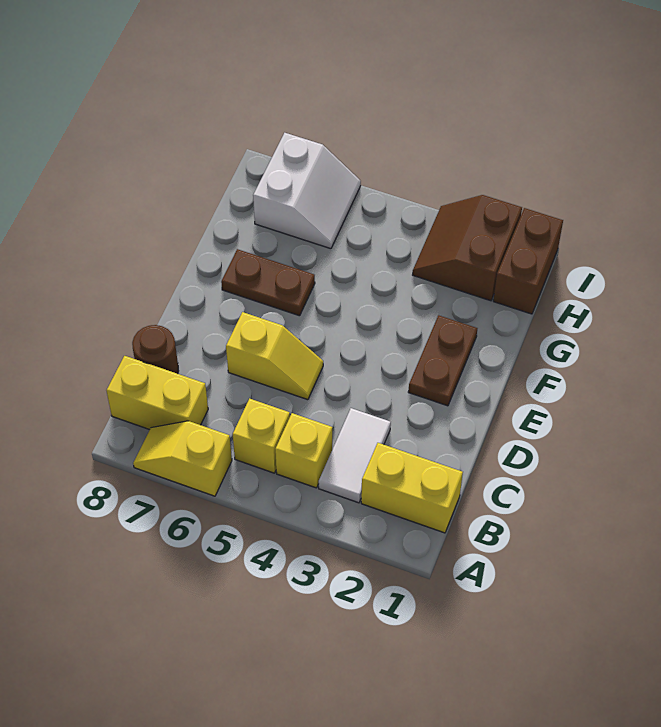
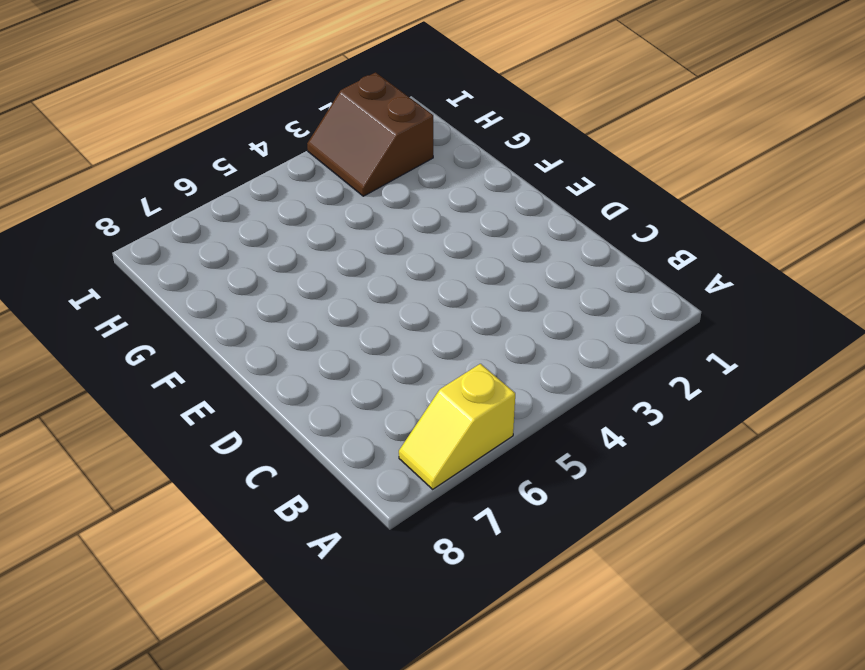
none -> yellow 1x2 brick [361,443,463,533]
none -> white 1x2 tile [319,408,391,503]
none -> yellow 1x1 brick [275,413,332,488]

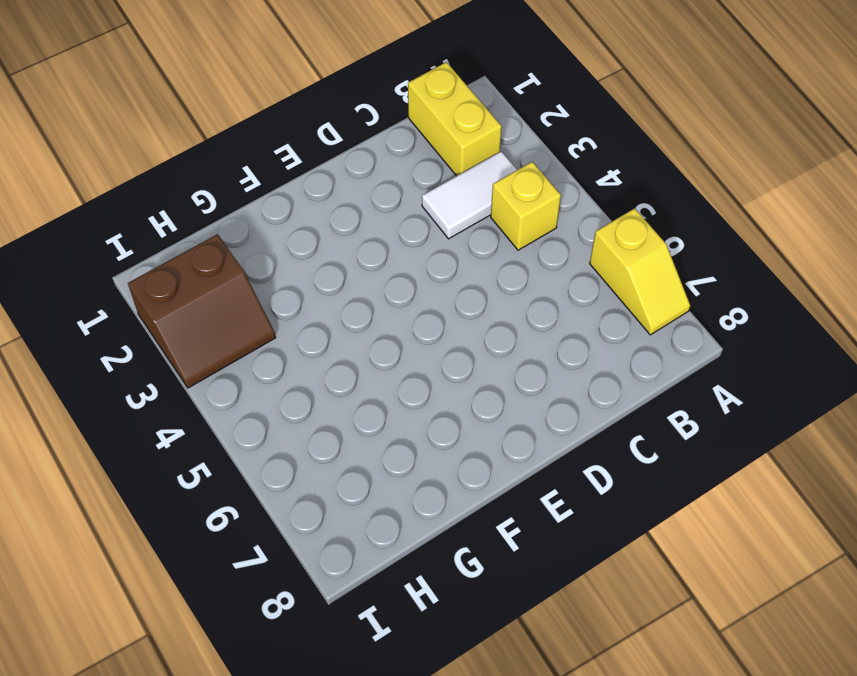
none -> yellow 1x1 brick [233,399,290,473]
none -> yellow 1x2 brick [107,356,208,430]
none -> brown 1x1 round brick [132,325,178,374]

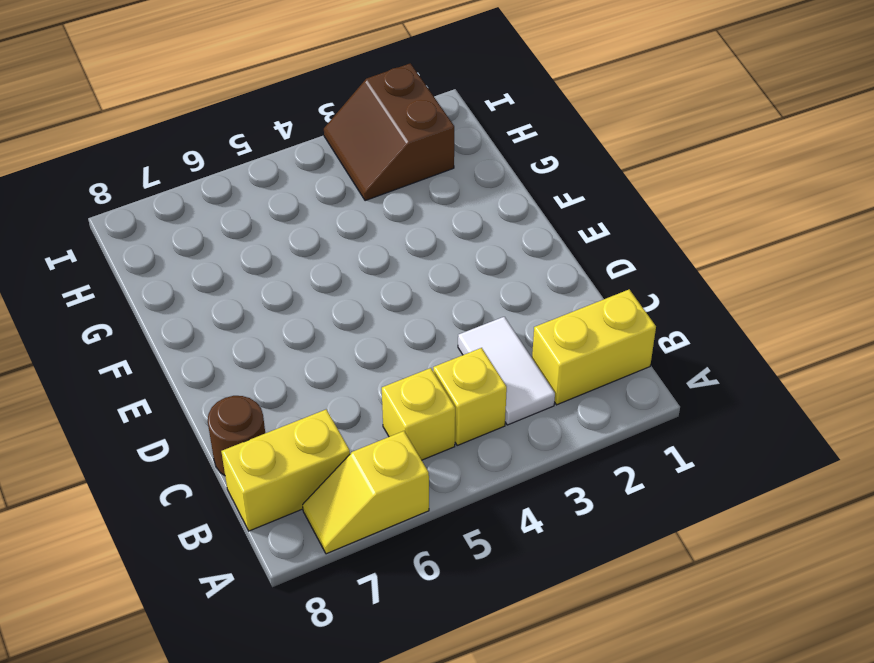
none -> yellow 1x2 slope [226,312,323,400]
none -> brown 1x2 plate [408,315,477,406]
none -> brown 1x2 plate [221,249,315,316]

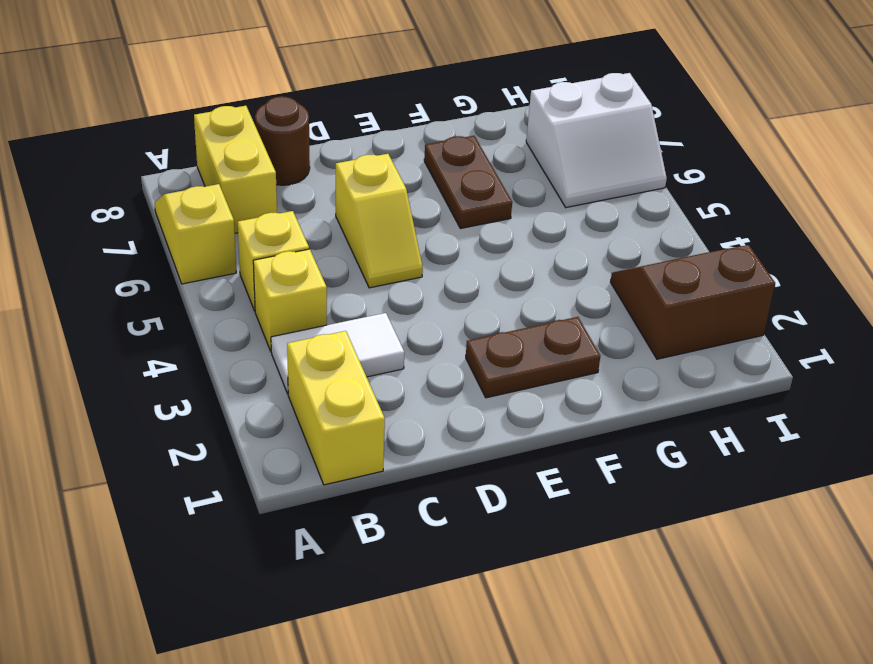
none -> brown 1x2 brick [493,208,563,314]

